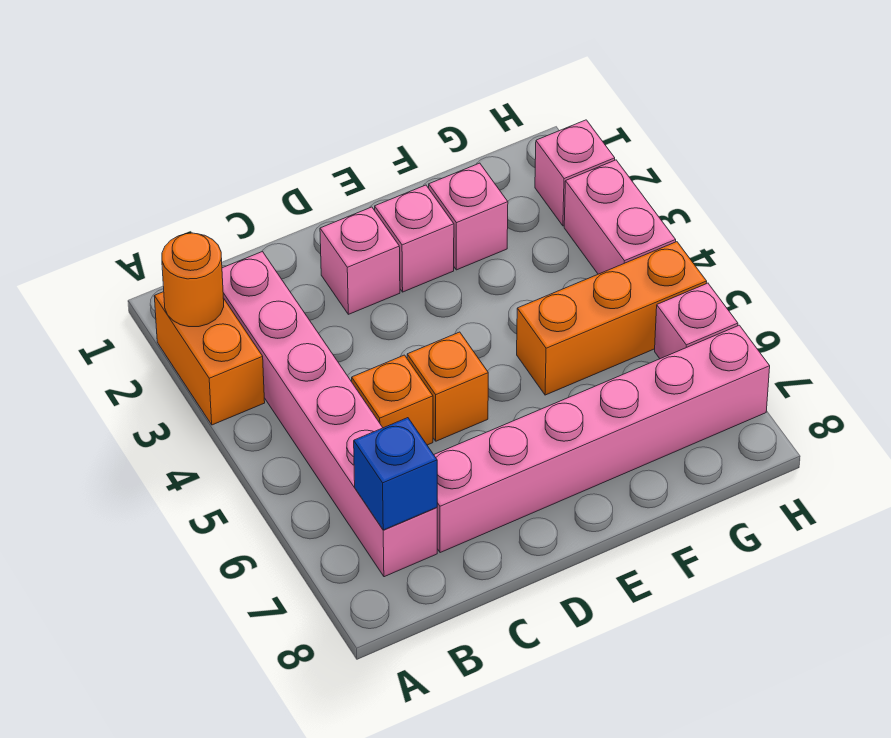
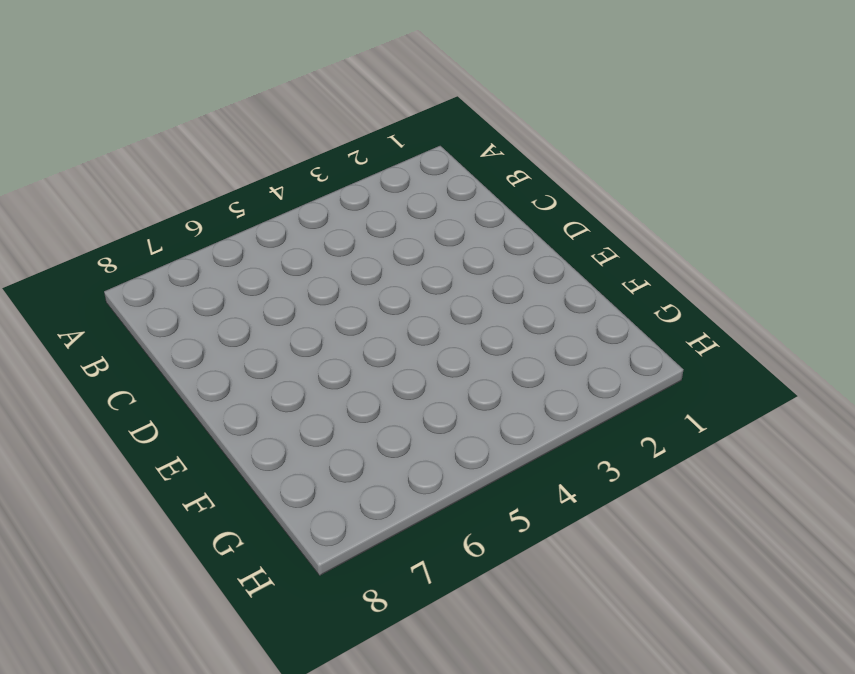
none -> orange 1x2 brick [154,292,265,425]
none -> pink 1x6 brick [222,252,437,577]
none -> orange 1x1 brick [352,355,433,445]

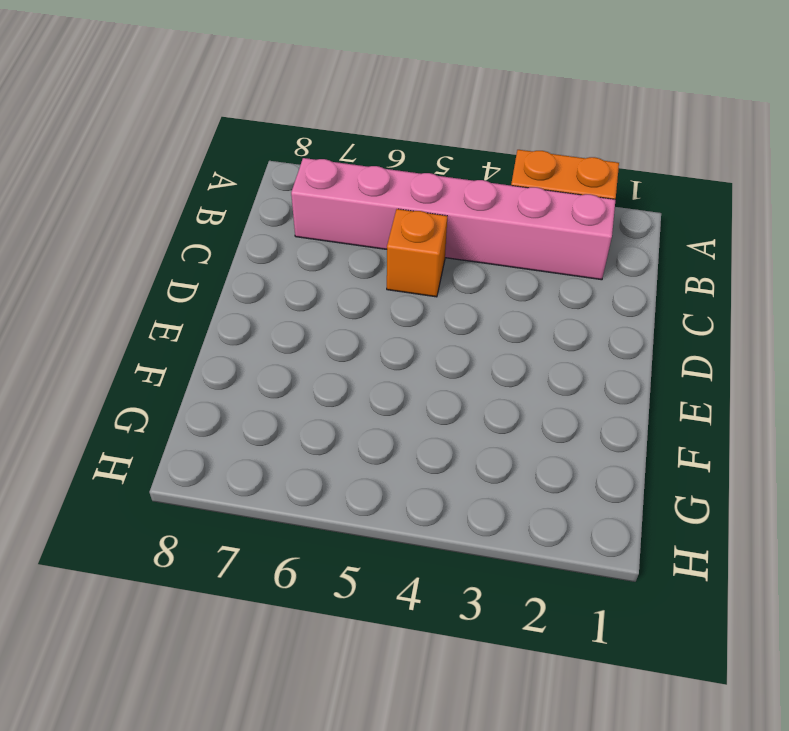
none -> pink 1x6 brick [434,325,770,553]
none -> pink 1x1 brick [320,207,400,314]
none -> orange 1x1 brick [407,332,488,441]

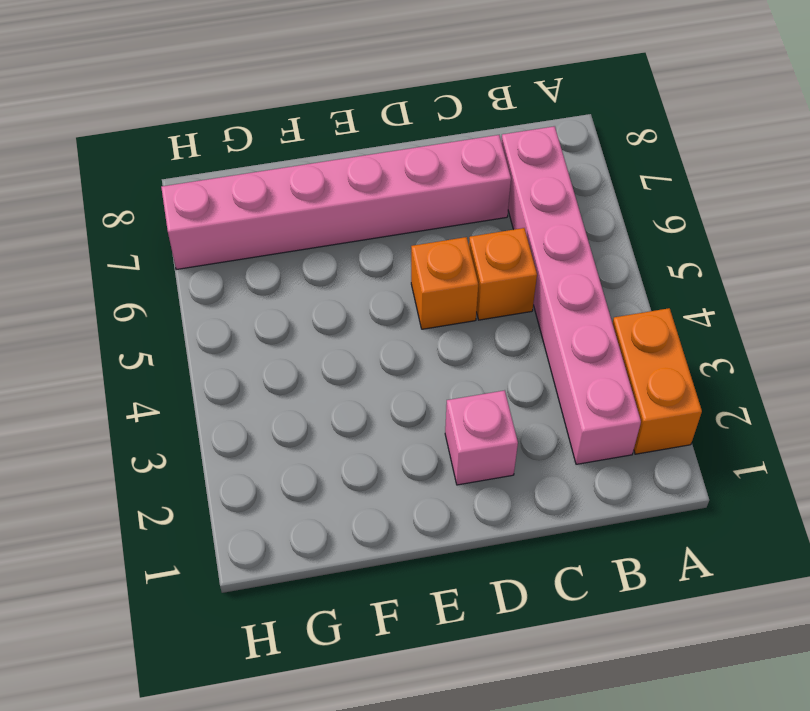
none -> pink 1x1 brick [375,185,454,292]
none -> pink 1x1 brick [429,163,508,270]
none -> orange 1x3 brick [517,242,707,395]

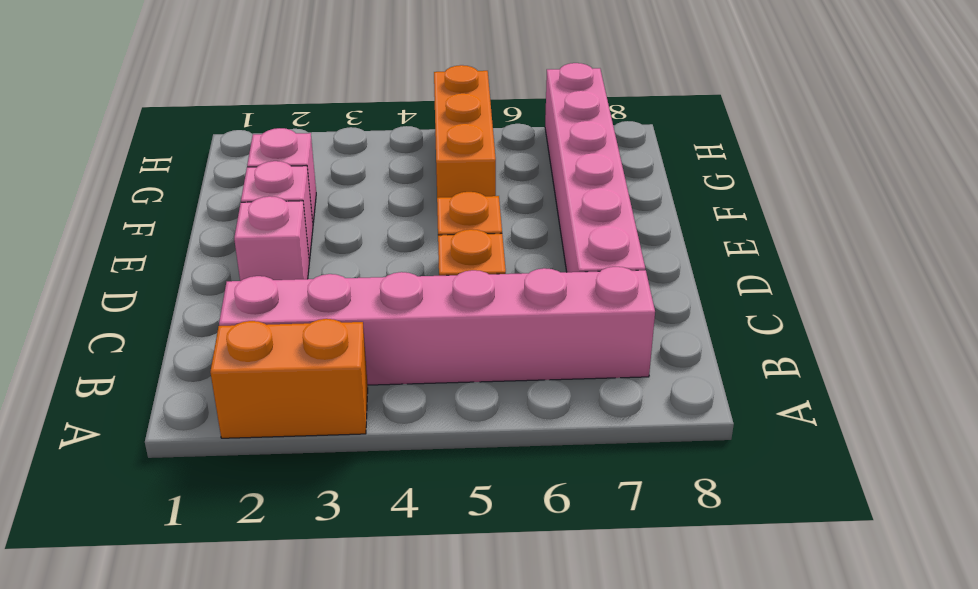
none -> pink 1x1 brick [535,120,615,226]
none -> pink 1x2 brick [564,160,676,274]
none -> pink 1x1 brick [655,283,738,359]

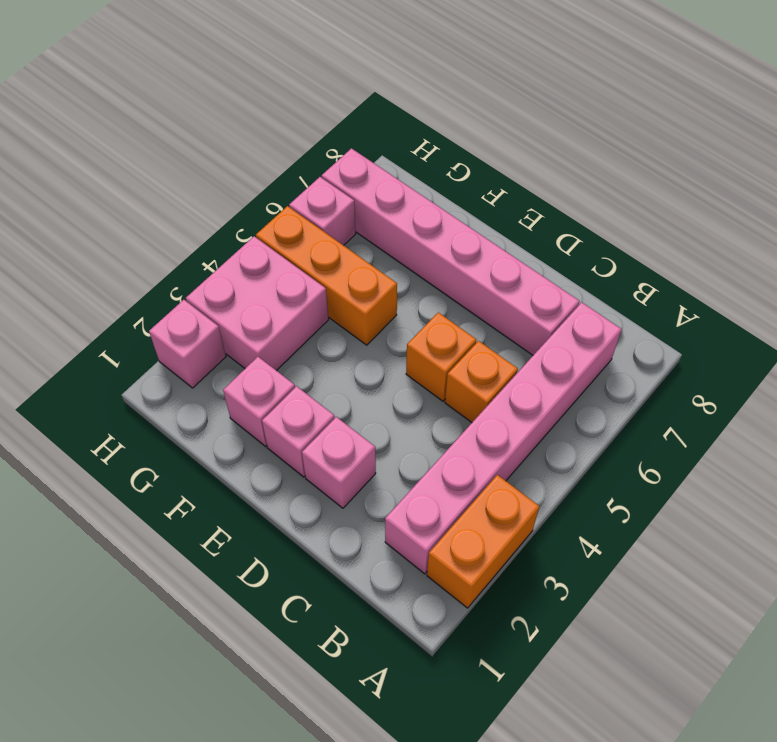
pink 2x2 brick [186,236,328,371] -> pink 1x2 brick [564,160,676,274]
none -> orange 1x1 round brick [162,233,224,327]
none -> blue 1x1 brick [354,418,437,530]

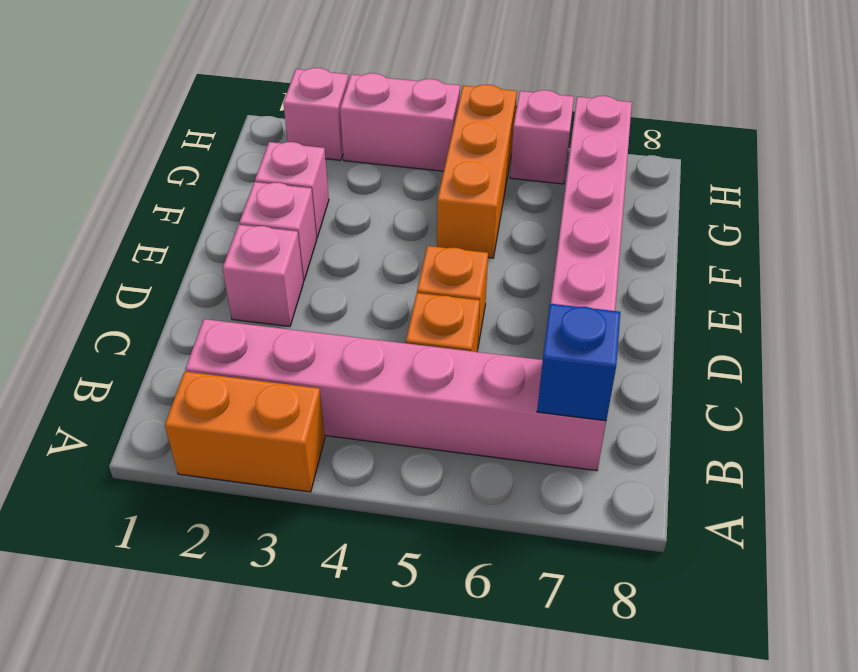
none -> orange 1x1 round brick [162,233,224,327]

